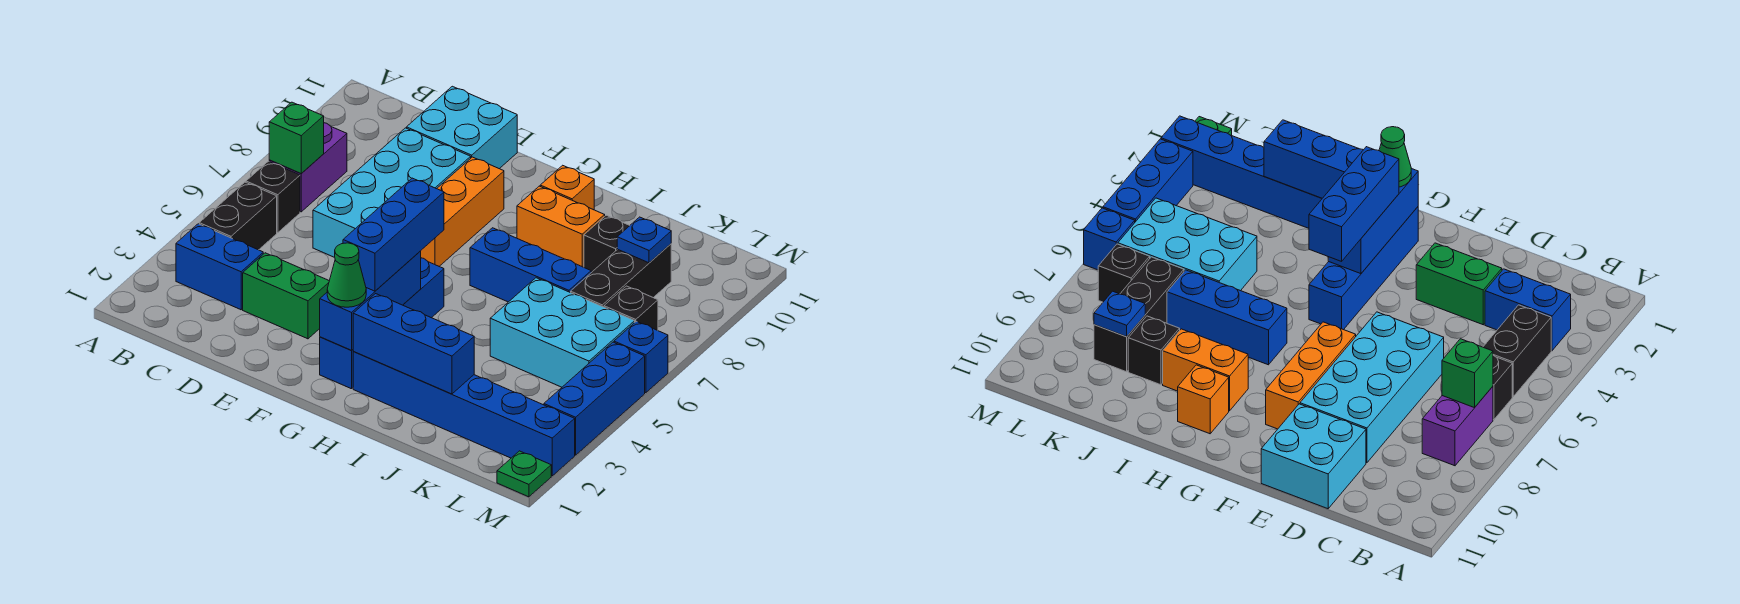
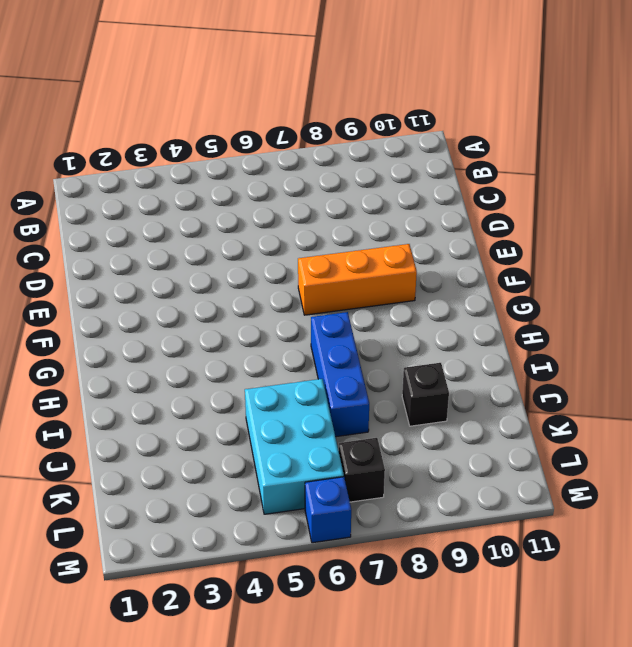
none -> blue 1x2 brick [176,224,263,310]
none -> black 1x2 brick [199,182,277,250]
none -> black 1x1 brick [246,161,300,233]

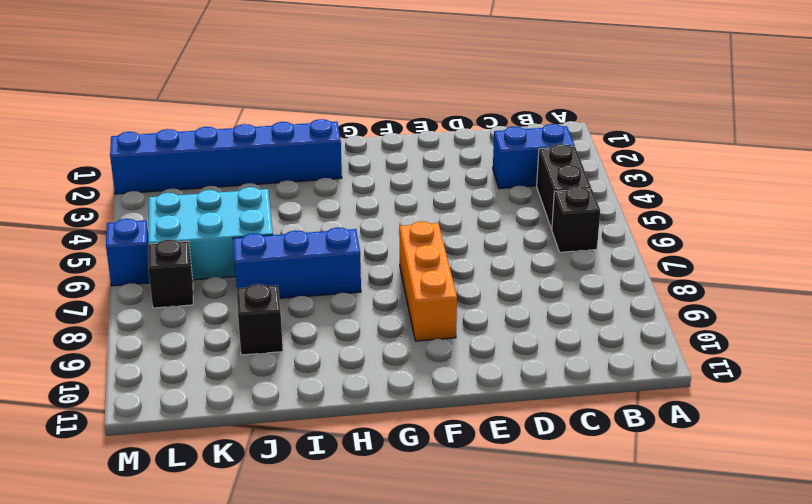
none -> purple 1x2 brick [269,123,347,212]
none -> green 1x2 brick [243,253,329,339]
none -> cyan 2x4 brick [313,128,471,257]

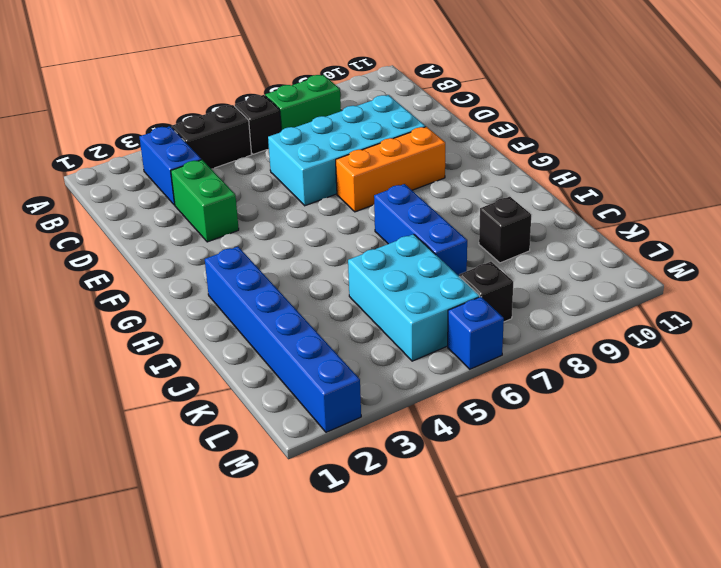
green 1x2 brick [265,75,341,131] -> purple 1x2 brick [269,123,347,212]
none -> cyan 2x2 brick [407,86,517,169]
none -> blue 1x4 brick [320,258,444,389]
none -> orange 1x2 brick [517,186,605,267]

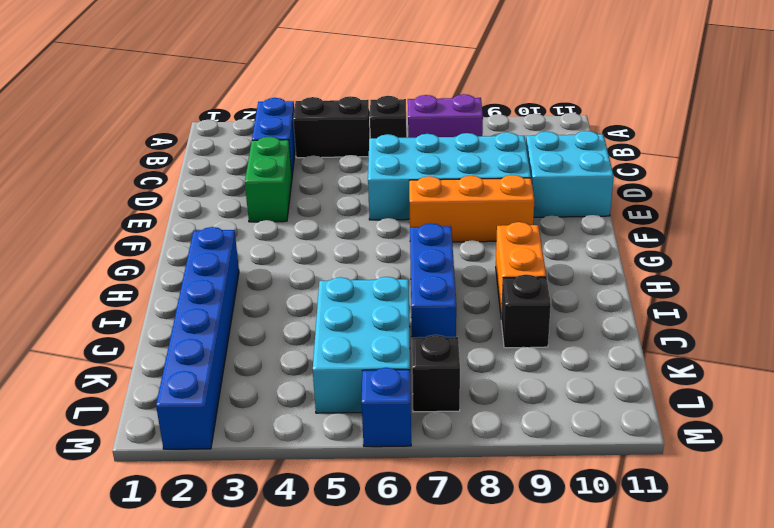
none -> blue 1x4 brick [320,258,444,389]
none -> orange 1x1 brick [540,165,594,210]
none -> black 1x3 brick [571,244,671,307]

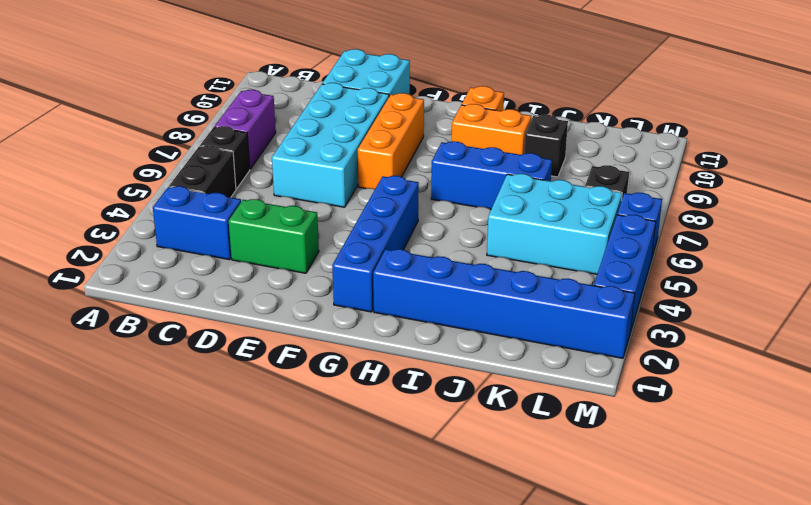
none -> black 1x3 brick [571,244,671,307]
none -> green 1x1 plate [497,451,551,497]
none -> green 1x1 brick [269,102,324,174]

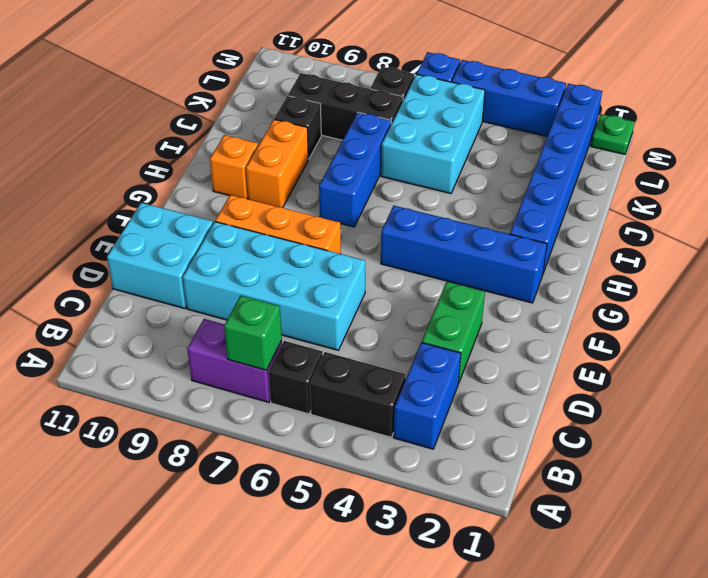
none -> blue 1x3 brick [320,251,421,350]
none -> blue 1x3 brick [353,294,474,394]
none -> blue 1x1 plate [617,217,671,263]

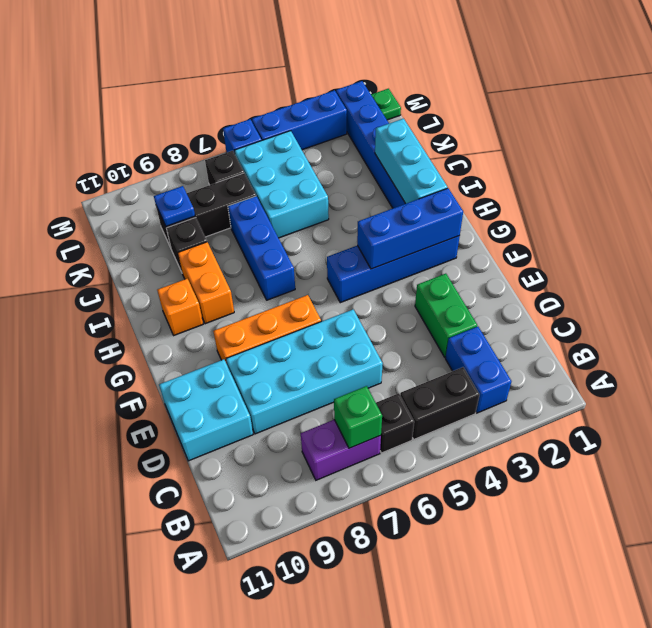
cyan 1x3 brick [375,118,448,204] -> blue 1x3 brick [353,294,474,394]
none -> green 1x1 cone [327,243,366,307]
none -> blue 1x3 brick [343,178,444,291]

